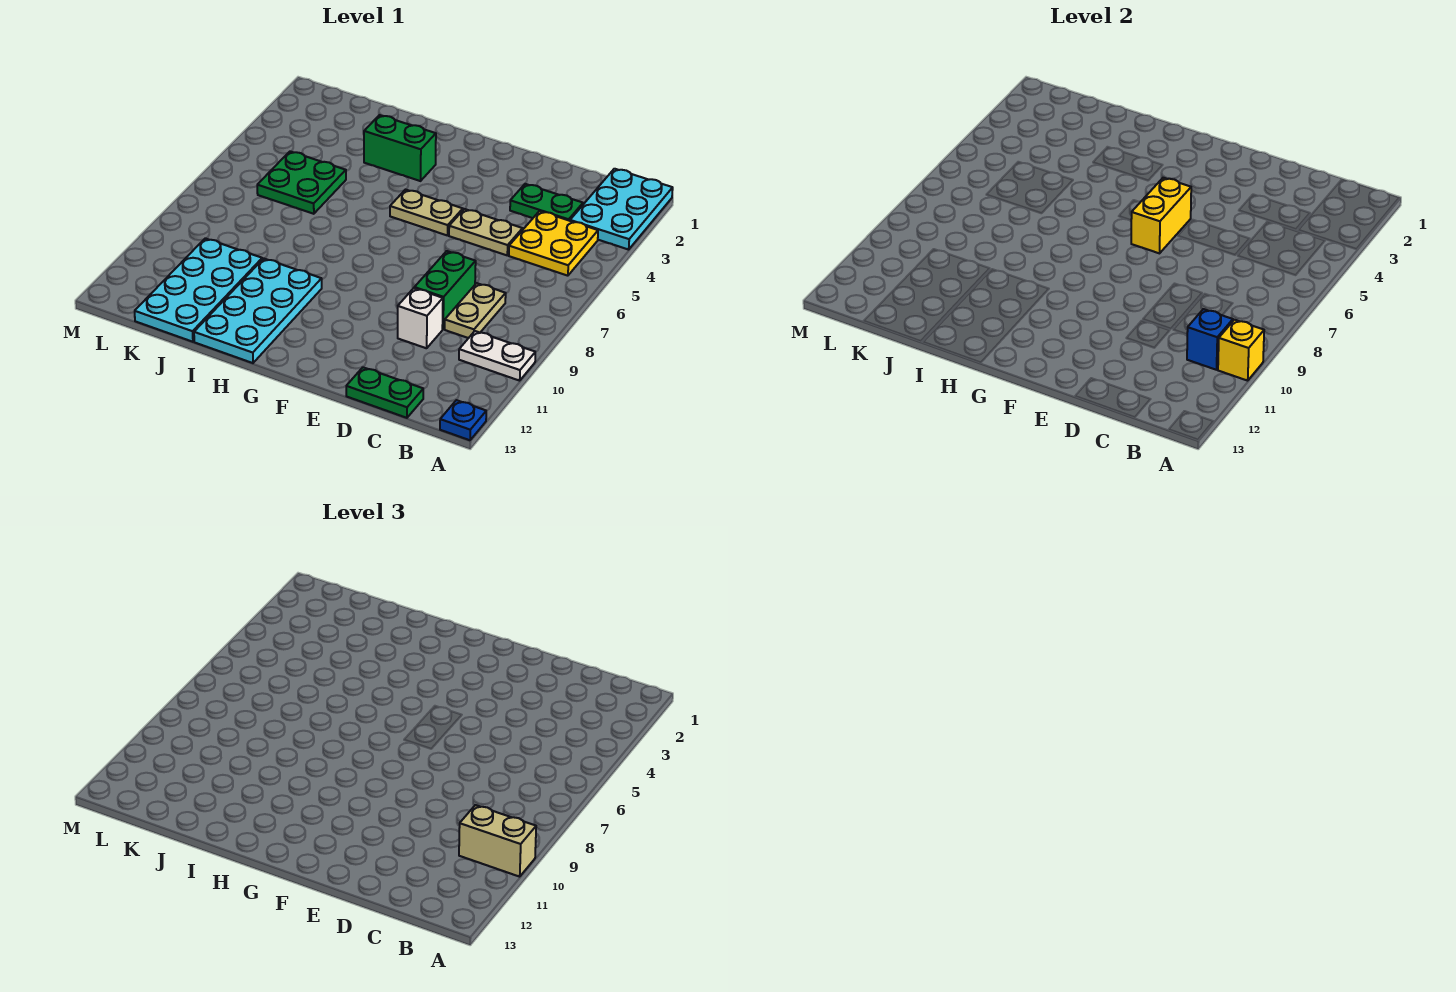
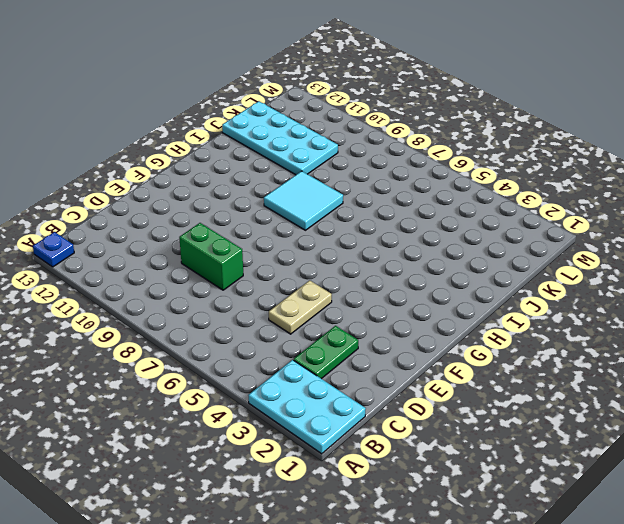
cyan 2x2 tile [264,171,343,230] -> none
none -> white 1x2 plate [459,331,535,381]
none -> yellow 2x2 plate [509,211,598,276]
none -> tan 1x2 plate [445,283,506,338]

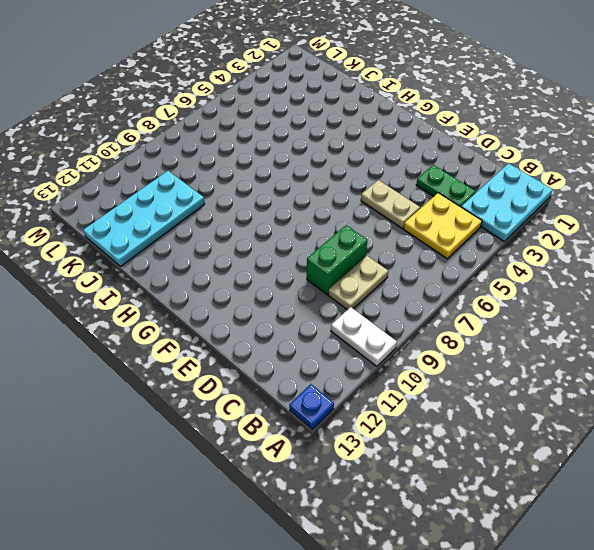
none -> green 1x2 plate [346,367,423,418]
none -> white 1x1 brick [398,288,443,348]
none -> tan 1x2 plate [390,189,463,236]

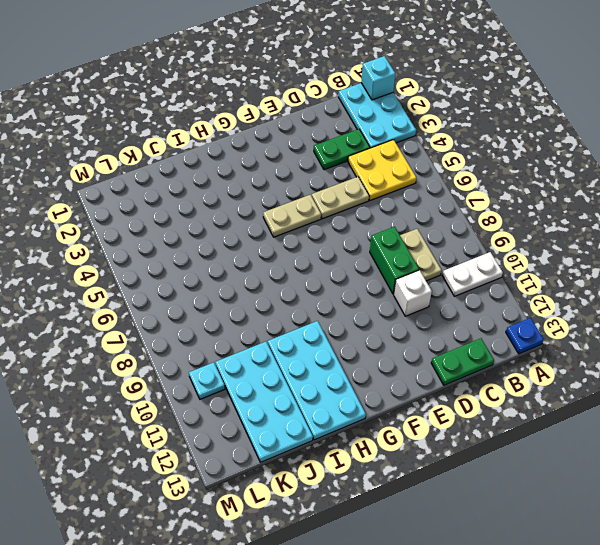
cyan 1x1 brick [361,56,395,100] -> none
cyan 1x1 plate [189,362,225,399] -> none
none -> green 1x2 brick [364,115,436,181]
none -> green 2x2 plate [257,151,346,214]
none -> yellow 1x1 brick [1218,320,1264,381]

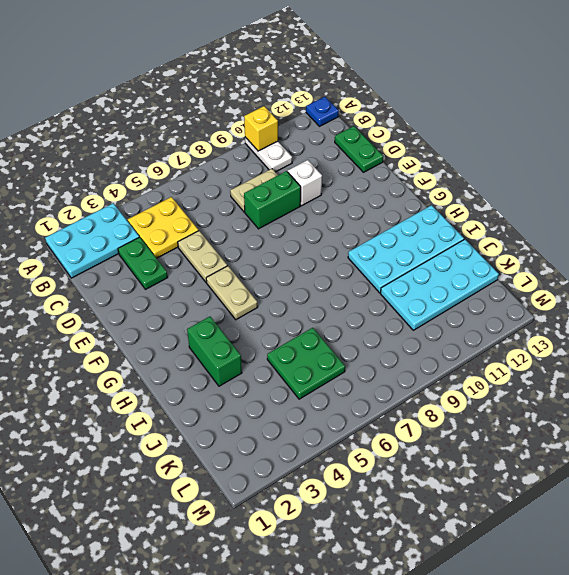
none -> blue 1x1 brick [1187,309,1233,370]
none -> yellow 1x2 brick [1131,178,1191,253]
none -> tan 1x2 brick [459,805,536,877]

